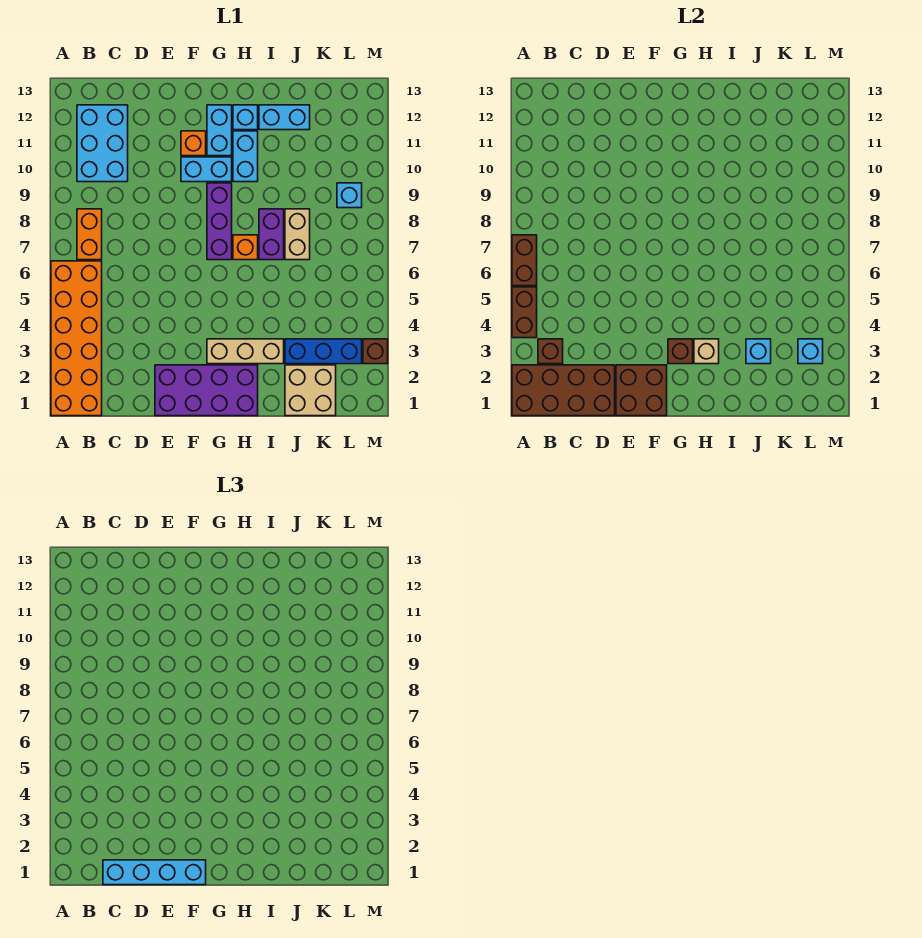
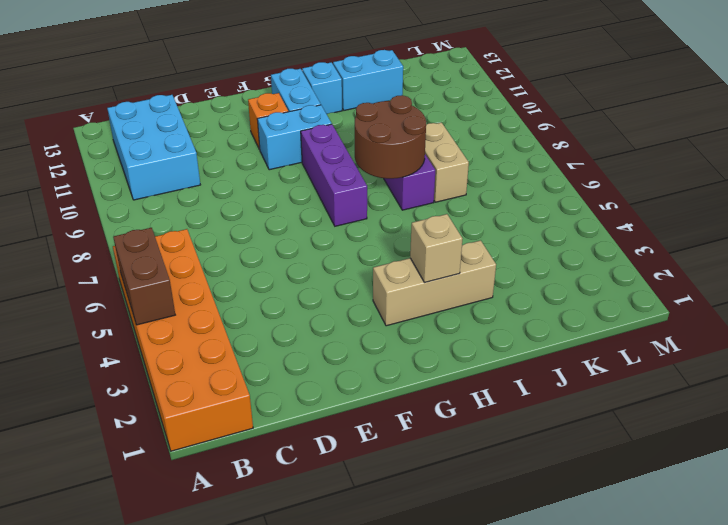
brown 2x2 round brick [355,95,426,179] -> none
none -> orange 1x2 brick [77,209,102,260]
none -> purple 2x4 brick [155,365,258,416]
none -> orange 1x1 brick [233,235,258,260]

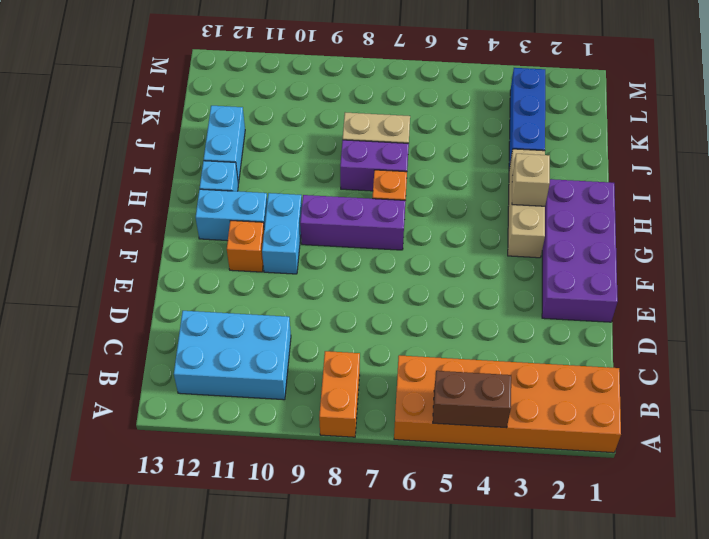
orange 1x2 brick [319,351,360,437] -> orange 1x2 brick turned to [77,209,102,260]
none -> cyan 1x2 brick [233,131,258,182]
none -> tan 2x2 brick [285,365,336,416]
none -> cyan 1x1 brick [337,183,362,208]

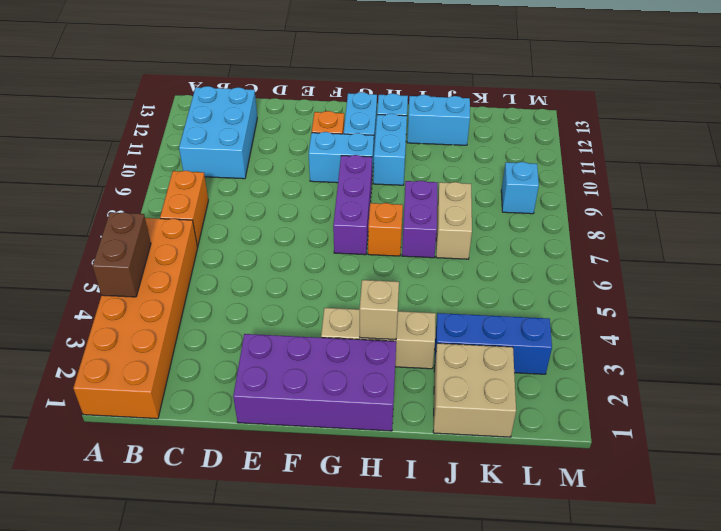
none -> brown 1x1 brick [363,339,388,364]
none -> brown 2x4 brick [512,365,615,416]
none -> brown 1x2 brick [512,235,537,286]

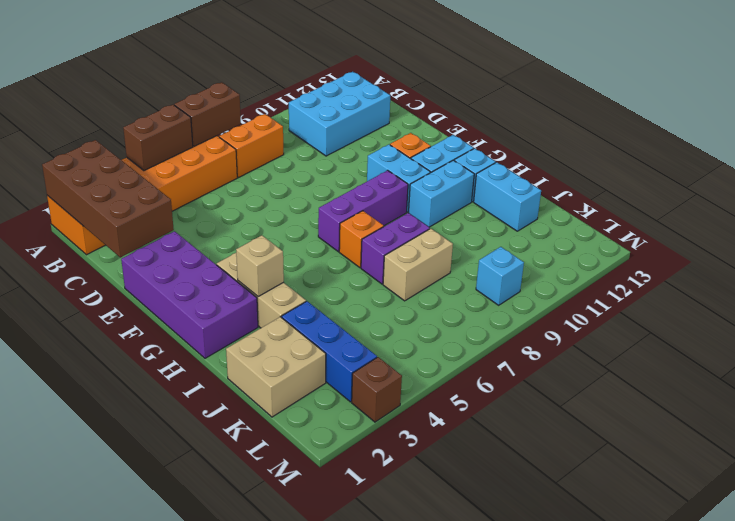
none -> brown 1x1 brick [538,339,563,364]
none -> brown 2x2 brick [616,365,667,416]
none -> brown 1x1 brick [668,339,693,364]

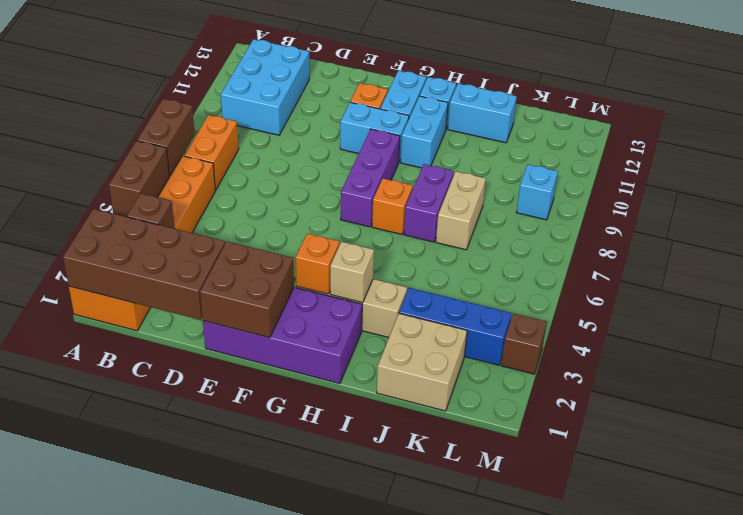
orange 1x1 brick [296,233,340,294] -> brown 1x1 brick [668,339,693,364]
none -> cyan 1x1 brick [746,339,771,364]
none -> cyan 1x1 brick [798,339,823,364]
none -> cyan 1x4 brick [103,860,206,885]

